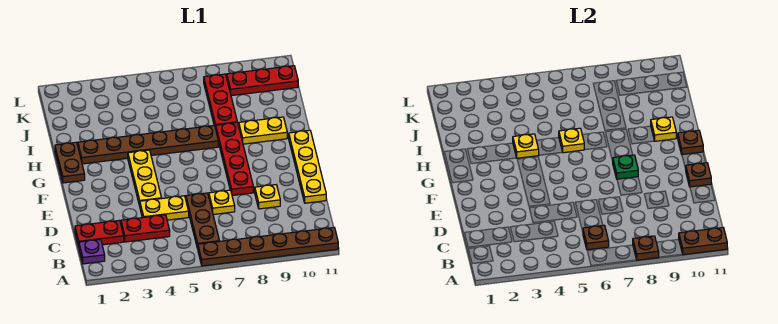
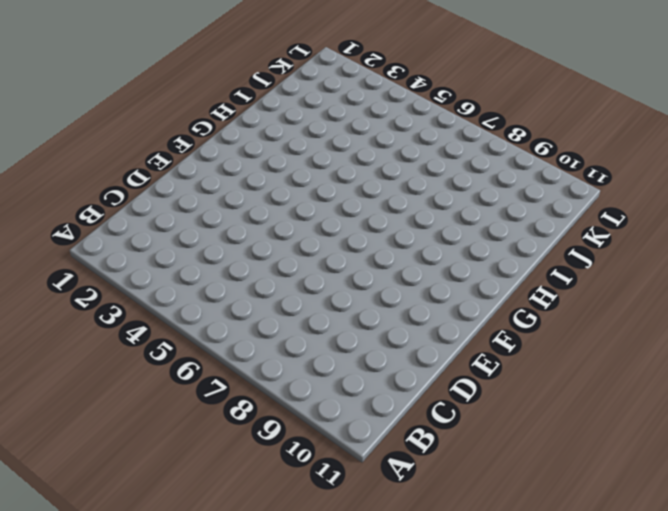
none -> brown 1x6 plate [198,228,338,266]
none -> purple 1x1 plate [79,239,105,264]
none -> brown 1x3 plate [186,193,220,249]

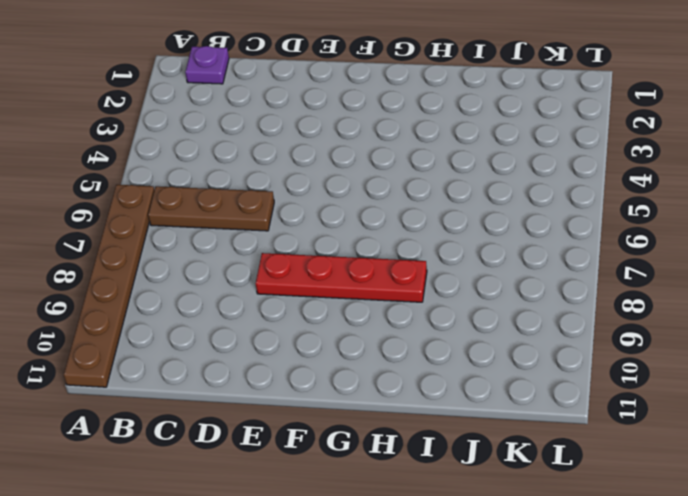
none -> red 1x2 plate [75,220,124,246]
none -> red 1x2 plate [121,215,170,242]
none -> yellow 1x2 plate [140,196,189,220]

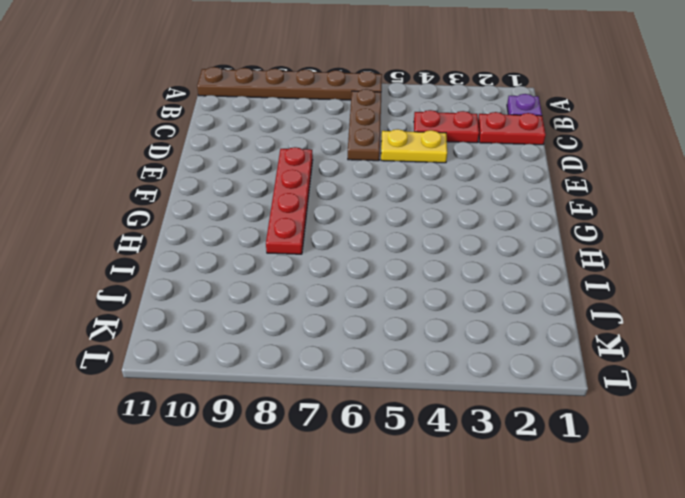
none -> yellow 1x1 plate [209,190,235,215]
none -> yellow 1x1 plate [255,185,280,209]
none -> yellow 1x4 plate [289,130,326,203]

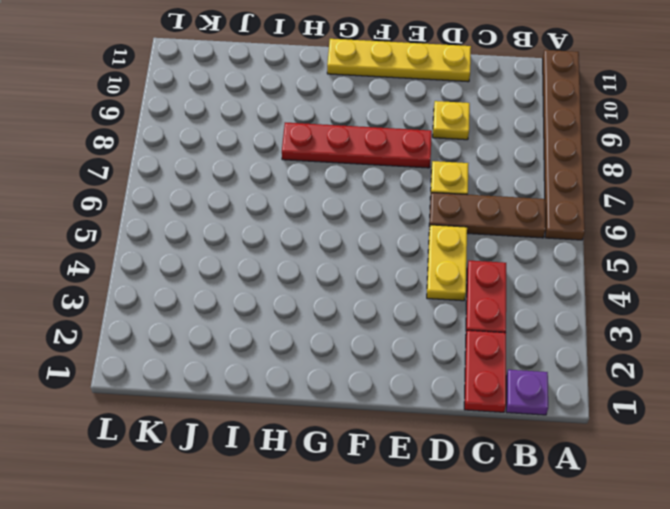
none -> yellow 1x3 plate [128,150,162,206]
none -> brown 1x2 plate [55,142,85,183]
none -> brown 1x6 plate [78,126,218,164]

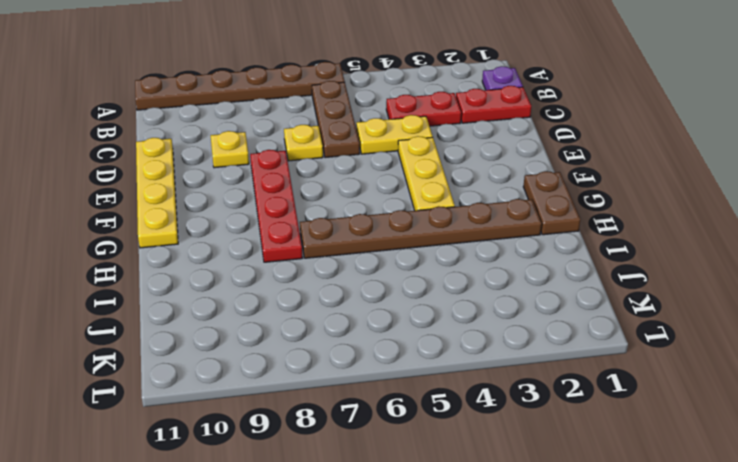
none -> yellow 1x2 plate [239,117,287,144]
none -> red 1x3 plate [204,74,237,128]
none -> red 1x3 plate [227,66,298,96]

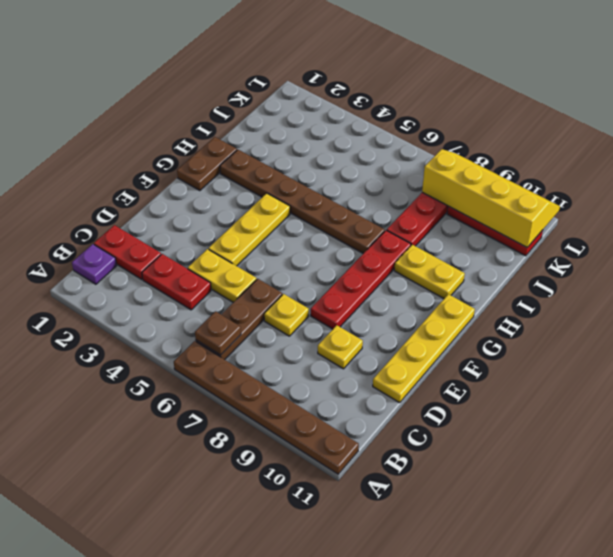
yellow 2x4 slope [422,149,560,247] -> none
none -> brown 1x1 plate [633,236,659,260]
none -> brown 1x2 plate [679,228,727,255]
none -> brown 1x1 plate [686,163,711,187]

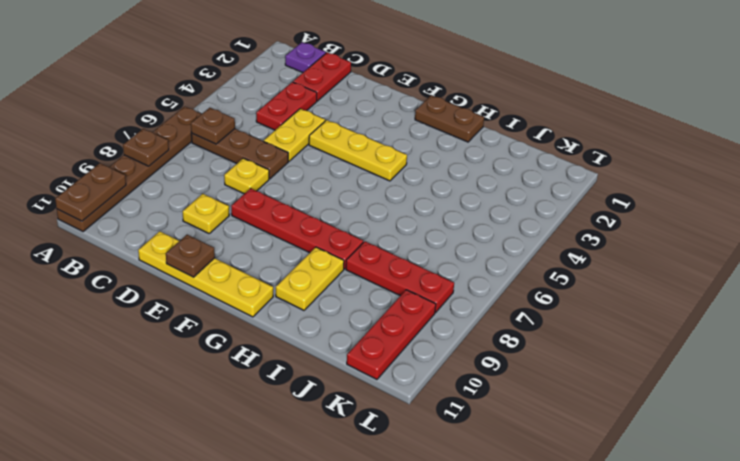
none -> brown 1x6 plate [78,126,218,164]
none -> green 1x1 plate [613,155,638,179]
none -> brown 1x1 plate [678,130,703,155]

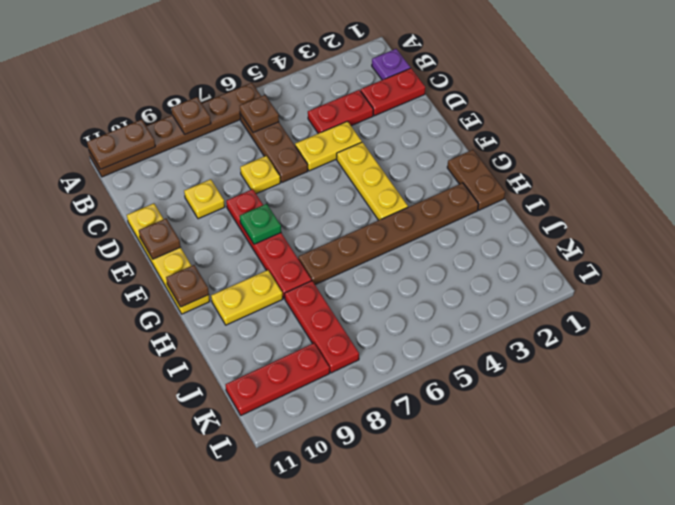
none -> yellow 1x1 plate [513,134,539,158]
none -> yellow 1x1 plate [559,128,584,153]
none -> yellow 1x1 plate [651,117,676,141]

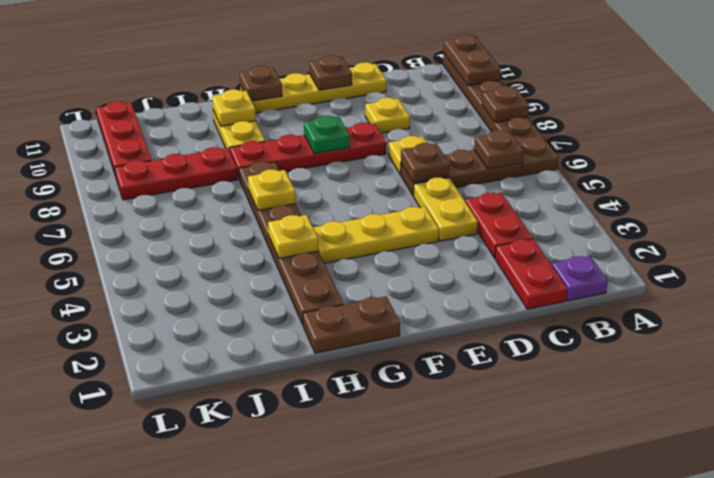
brown 1x1 plate [401,143,450,183] -> none

